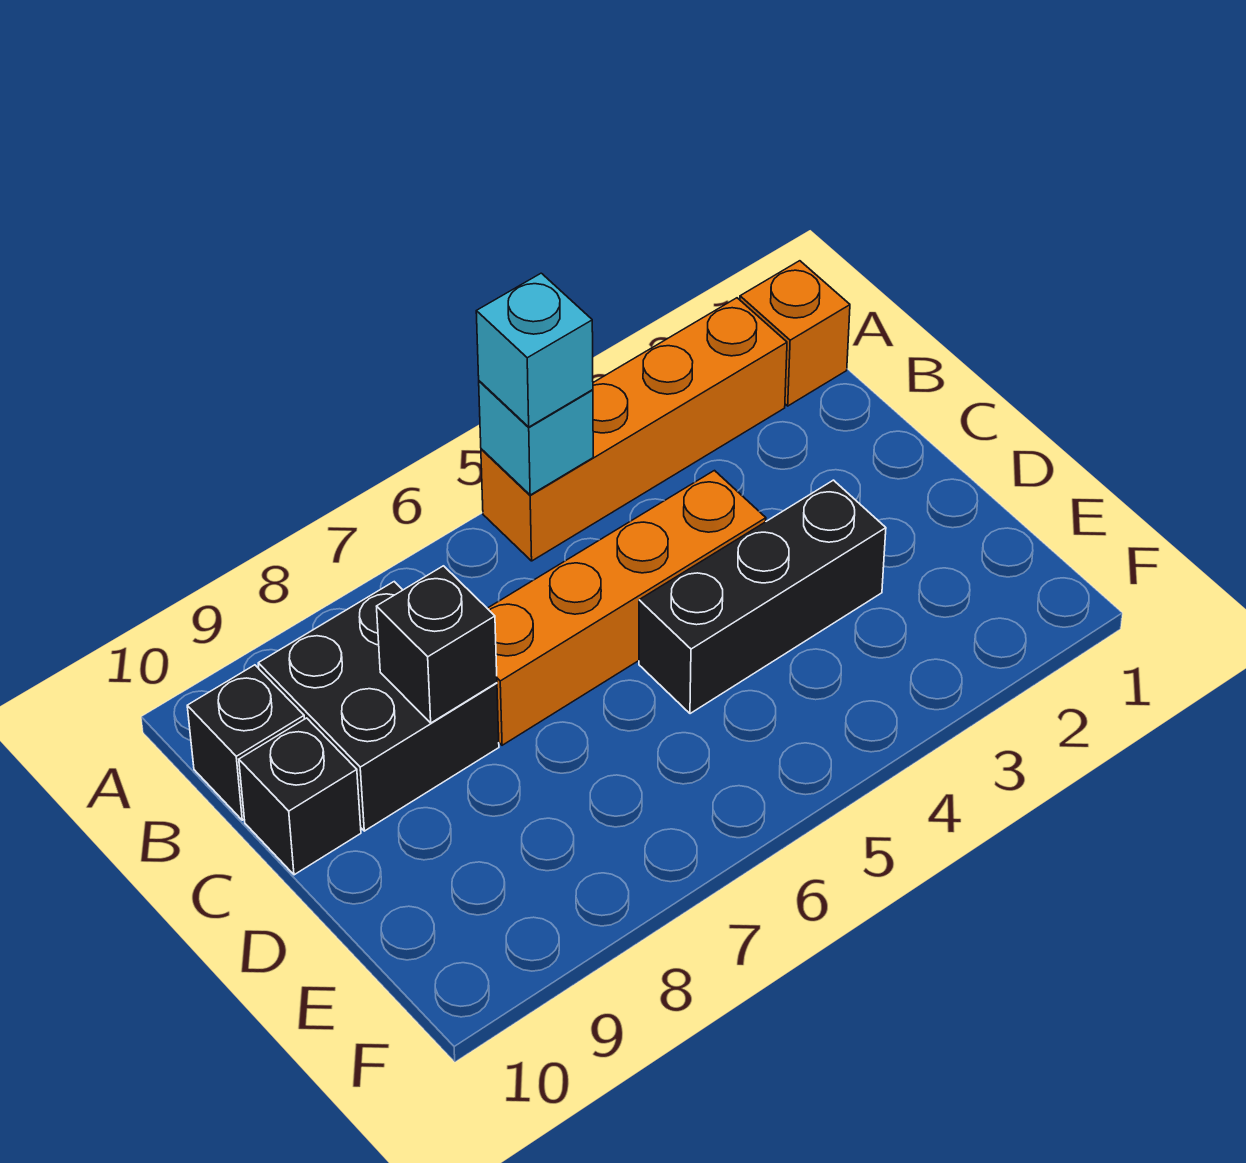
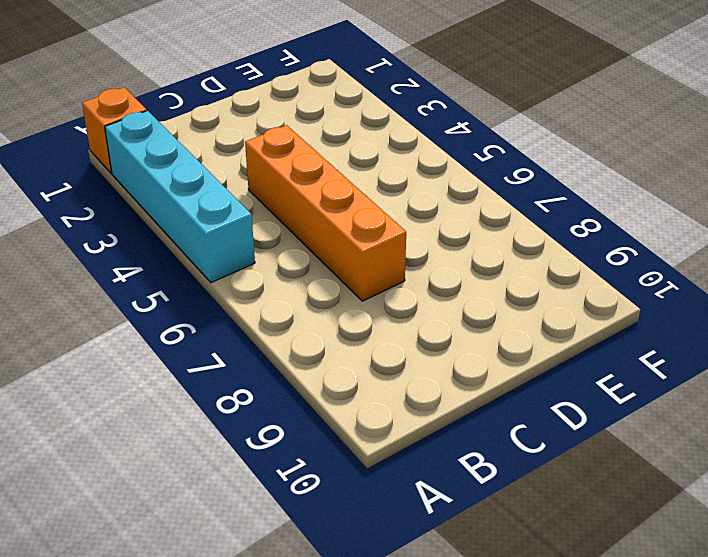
cyan 1x4 brick [105,111,255,283] -> orange 1x4 brick [481,298,787,561]
none -> black 2x2 brick [258,582,499,831]
none -> black 1x1 brick [187,665,304,820]

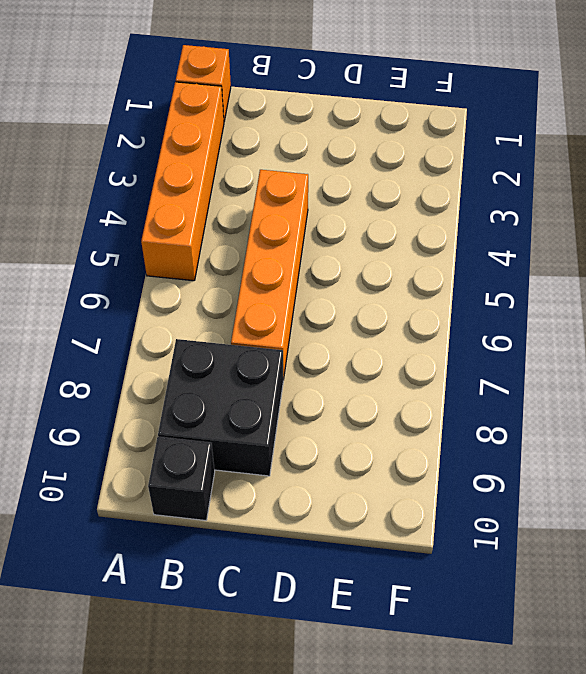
none -> black 1x1 brick [239,718,361,875]
none -> black 1x3 brick [639,480,886,714]

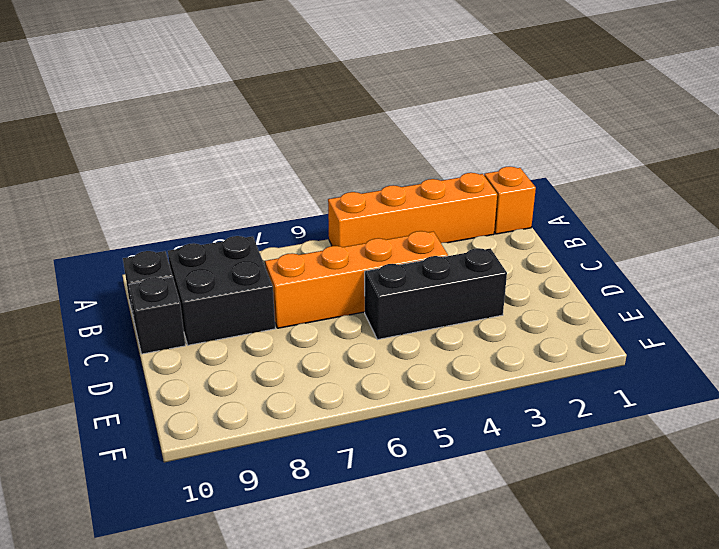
none -> cyan 1x1 brick [479,381,593,495]
none -> black 1x1 brick [377,566,497,723]

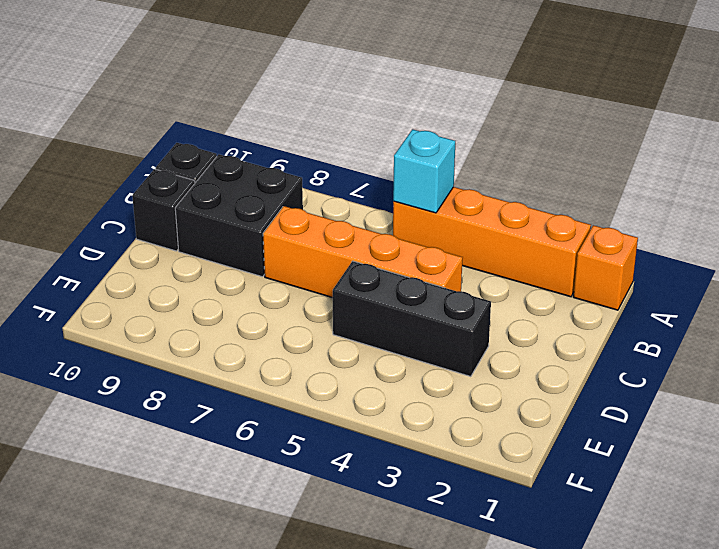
none -> black 1x1 brick [377,566,497,723]
none -> cyan 1x1 brick [476,273,593,427]

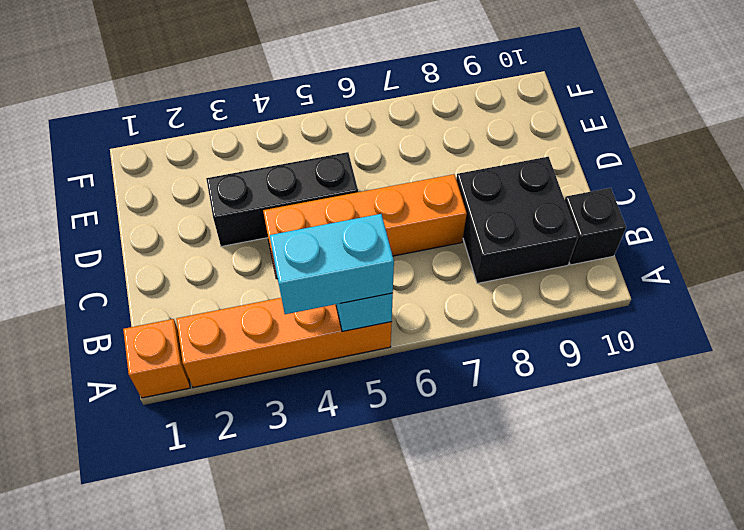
cyan 1x2 brick [270,214,394,314] -> cyan 1x1 brick [476,273,593,427]
none -> black 1x1 brick [239,718,361,875]
none -> black 1x1 brick [377,566,497,723]

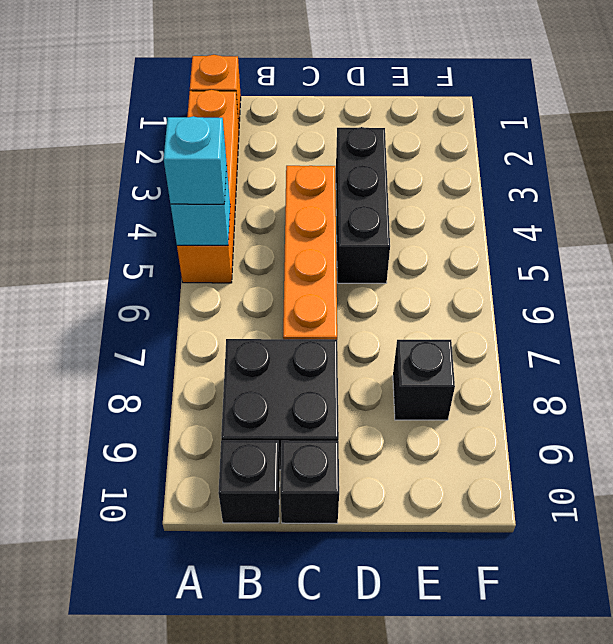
black 1x1 brick [393,340,455,420] -> black 1x1 brick moved to [377,566,497,723]

